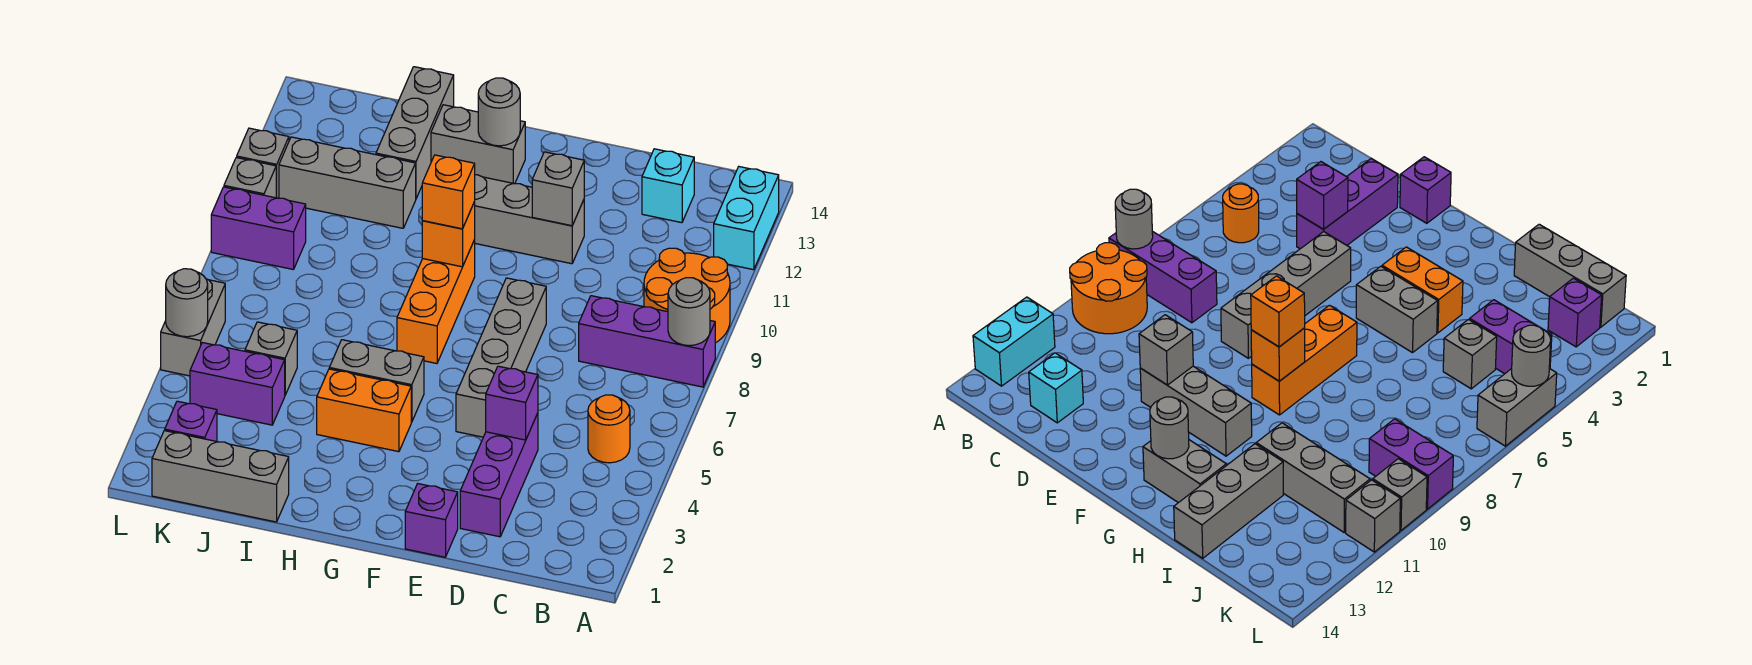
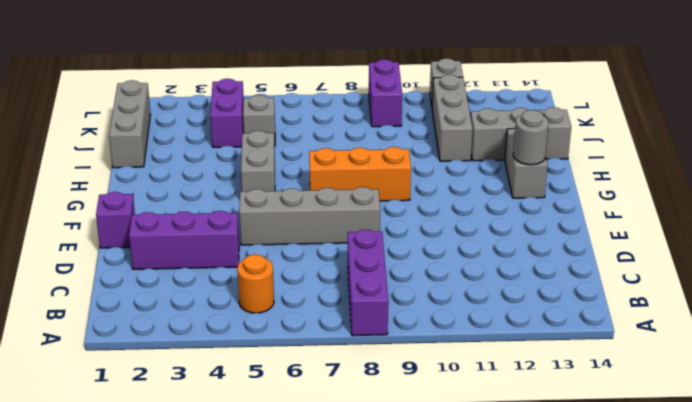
none -> orange 2x2 round brick [644,248,730,343]
none -> cyan 1x2 brick [714,167,779,270]
none -> cyan 1x1 brick [642,149,694,223]
none -> grey 1x3 brick [475,175,584,264]

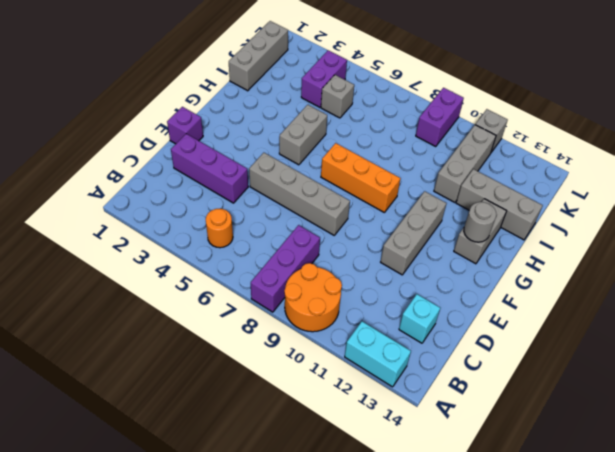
none -> orange 1x2 brick [317,369,411,452]
none -> purple 1x1 brick [165,401,217,441]
none -> grey 1x2 brick [161,279,225,376]
none -> grey 1x1 brick [224,158,276,198]

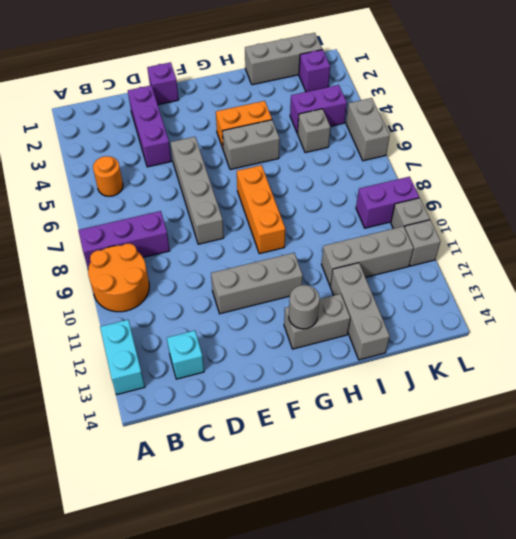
none -> grey 1x1 round brick [668,278,710,346]
none -> purple 1x1 brick [486,366,538,440]
none -> grey 1x1 brick [532,152,584,226]
none -> orange 1x1 brick [422,202,475,267]

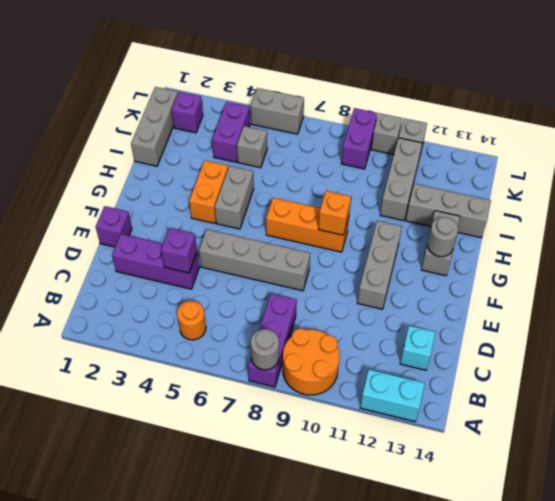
none -> grey 1x1 brick [532,152,584,226]
none -> grey 1x1 round brick [166,269,208,337]
none -> orange 1x1 brick [422,155,475,229]

